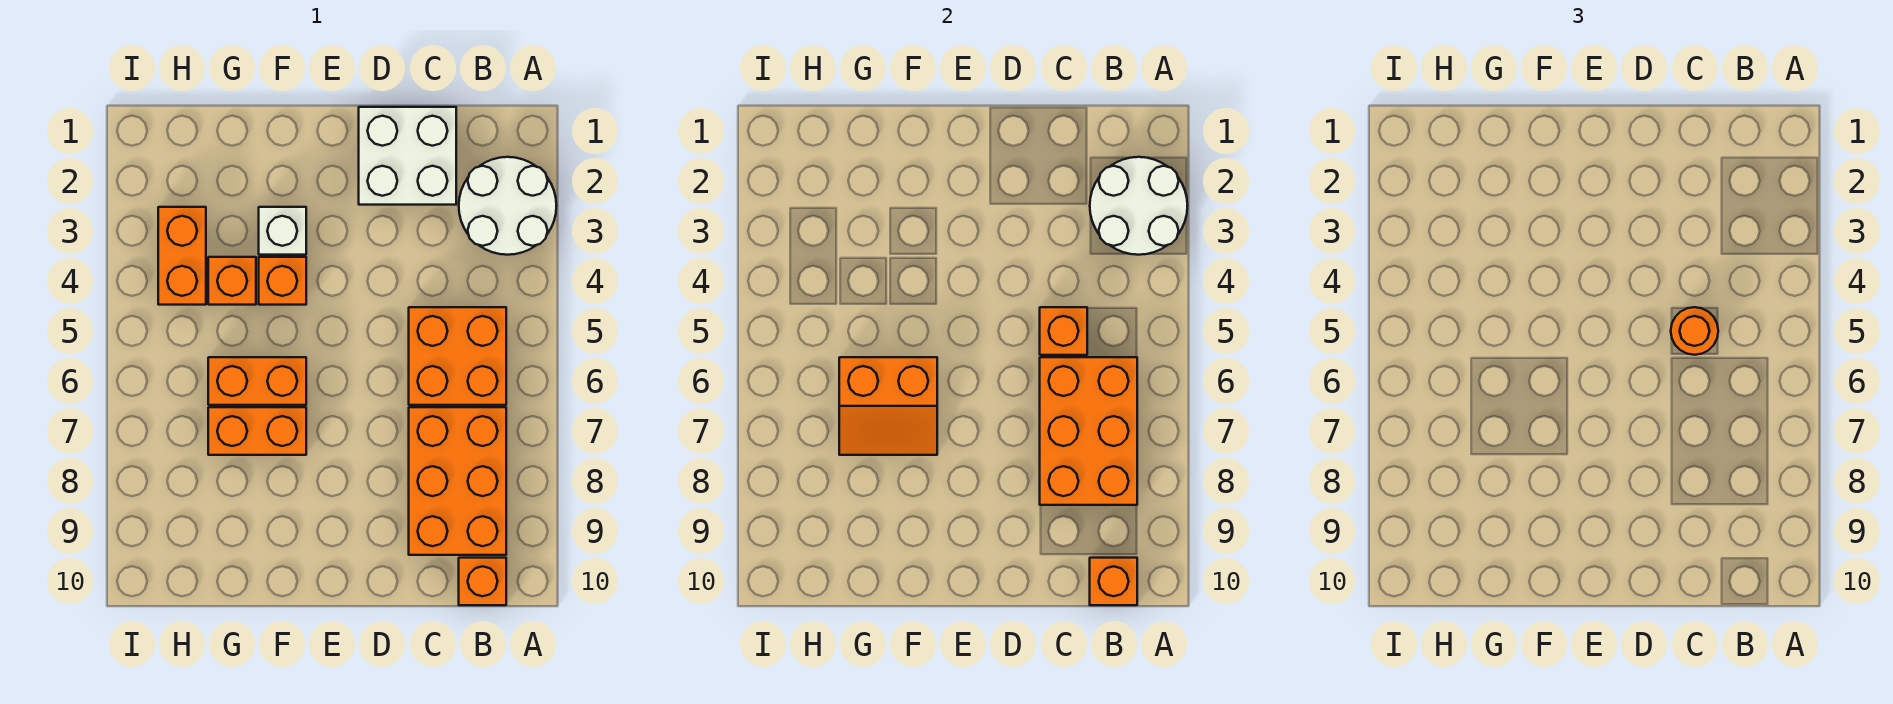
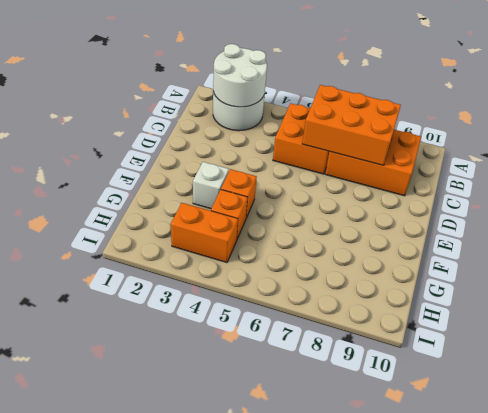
none -> orange 1x1 brick [459,558,506,605]
none -> white 2x2 brick [359,107,456,205]
none -> orange 1x2 brick [208,357,306,405]

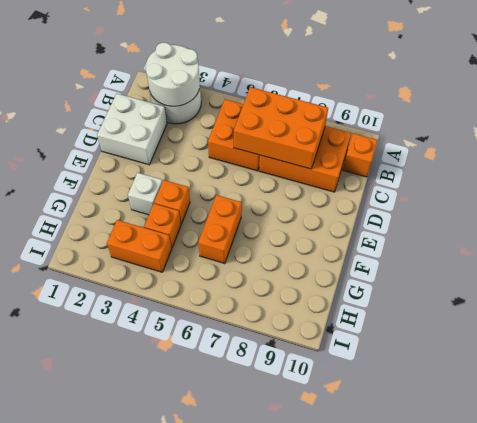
none -> orange 1x2 brick [208,407,306,455]
none -> orange 1x1 brick [1090,558,1137,605]
none -> orange 1x1 brick [1040,307,1087,355]

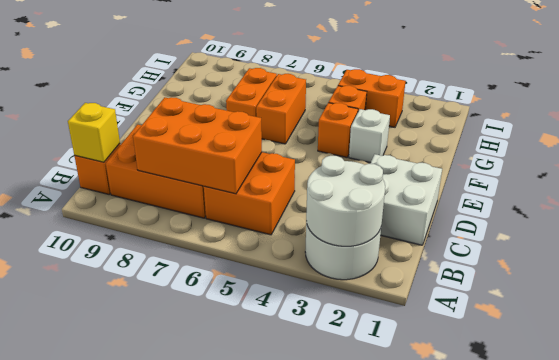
yellow 1x1 brick [68,103,120,162] -> orange 1x1 brick [1090,558,1137,605]
none -> orange 1x1 brick [1040,307,1087,355]
none -> orange 2x2 slope [839,357,937,455]
none -> orange 1x1 round brick [1671,307,1718,355]

